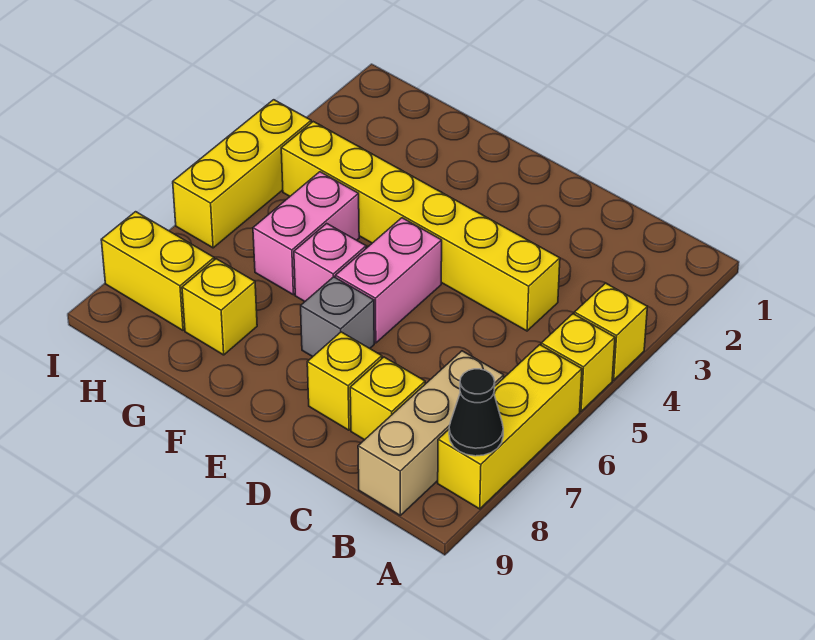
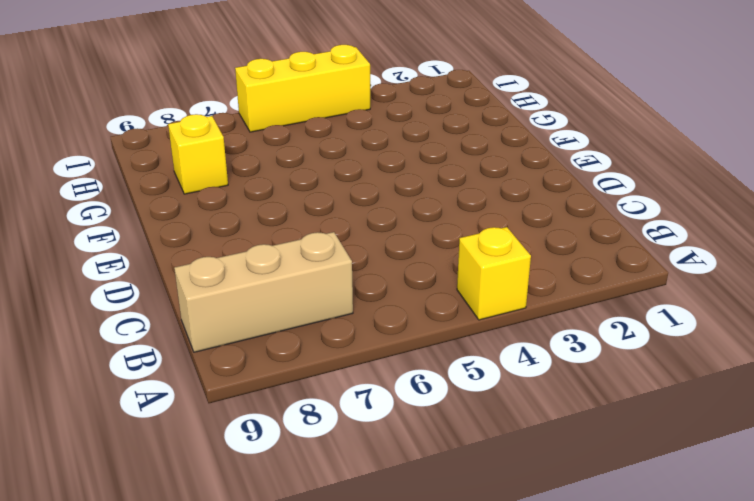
none -> yellow 1x1 brick [541,314,615,411]
none -> yellow 1x3 brick [438,345,582,509]
none -> yellow 1x6 brick [281,122,560,331]

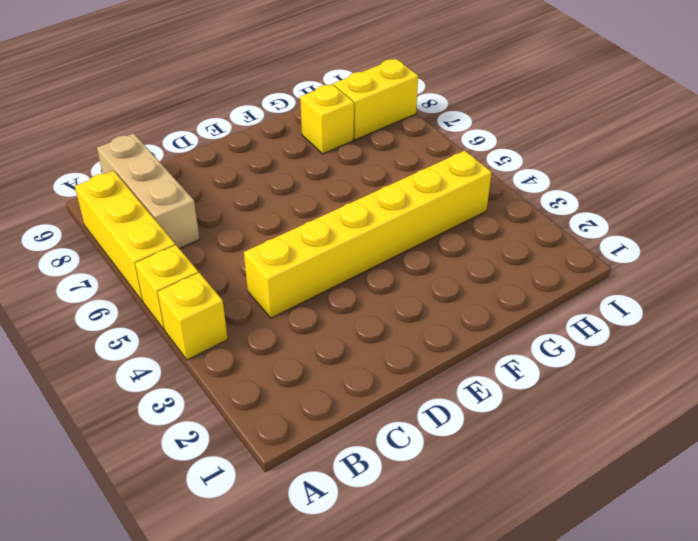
none -> yellow 1x1 brick [350,357,425,440]
none -> yellow 1x1 brick [307,332,382,430]
none -> pink 1x2 brick [335,218,442,343]

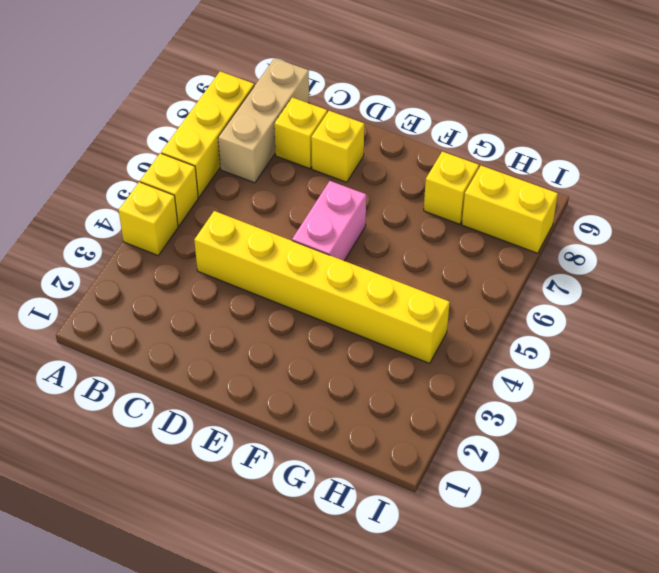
none -> grey 1x1 brick [301,277,374,357]
none -> pink 1x1 brick [294,223,366,301]
none -> pink 1x2 brick [253,172,359,295]

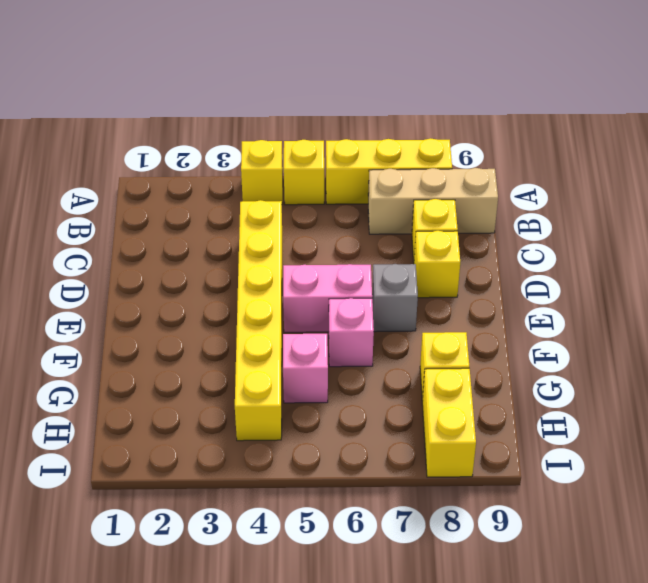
pink 1x1 brick [283,334,328,403] -> pink 1x2 brick [253,172,359,295]
none -> yellow 1x3 brick [173,100,311,248]
none -> black 1x1 cone [449,369,503,456]

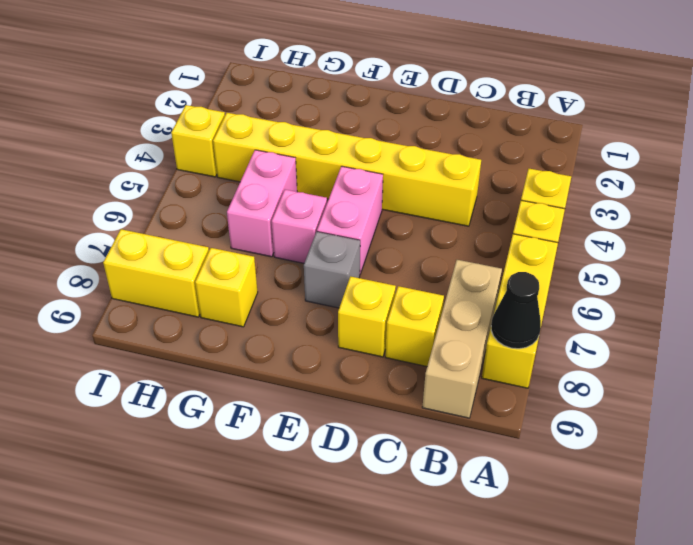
yellow 1x1 brick [171,105,225,177] -> yellow 1x3 brick [173,100,311,248]

